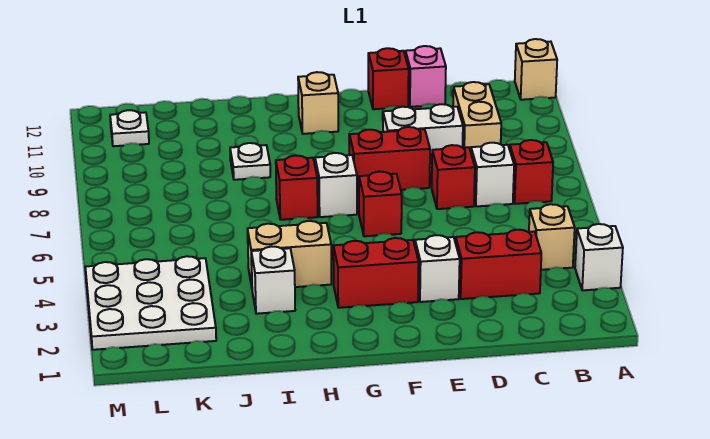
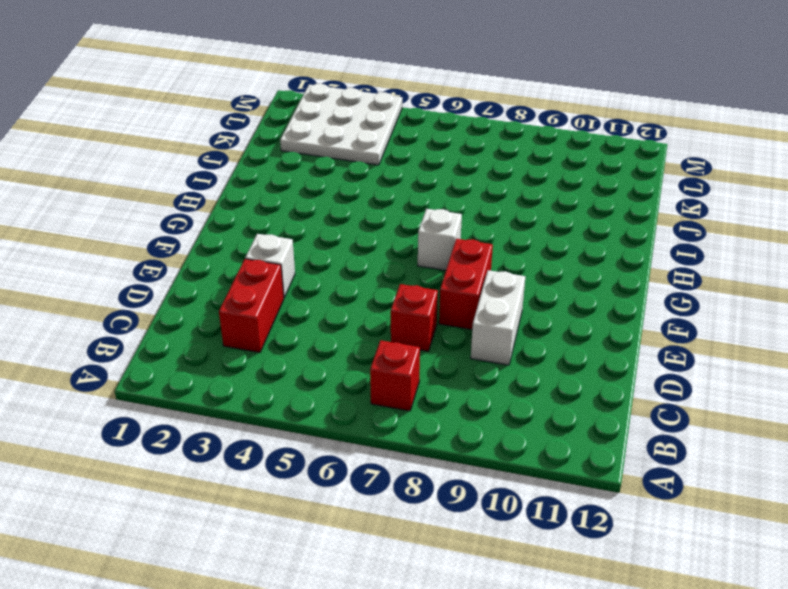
none -> white 1x1 brick [575,224,623,290]
none -> tan 1x1 brick [515,39,557,100]
none -> tan 1x1 brick [529,204,575,270]

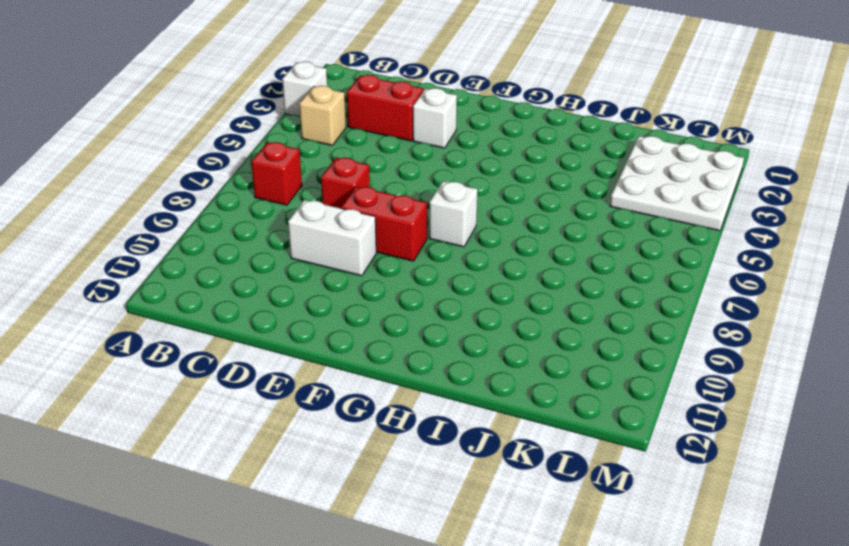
none -> tan 1x1 brick [515,39,557,100]
none -> white 1x1 brick [471,143,514,206]
none -> tan 1x2 brick [453,82,501,152]

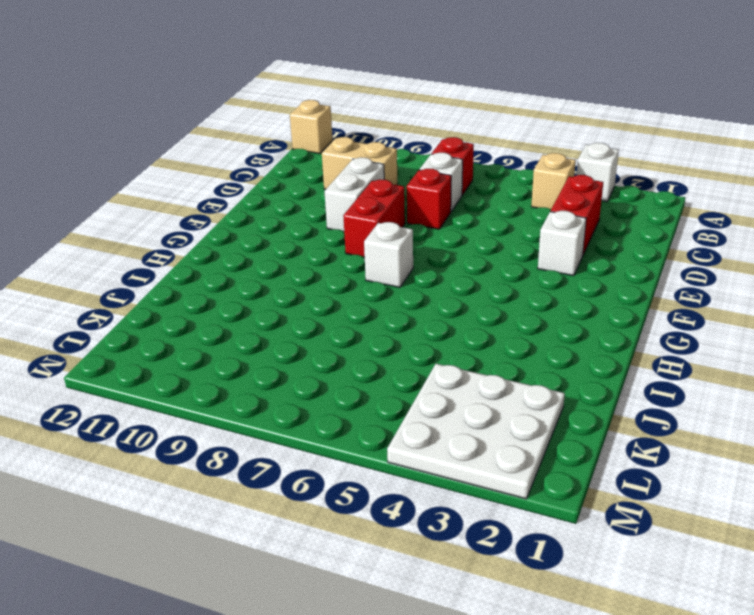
none -> pink 1x1 brick [405,46,446,107]
none -> red 1x1 brick [368,48,409,109]
none -> red 1x2 brick [333,238,419,308]

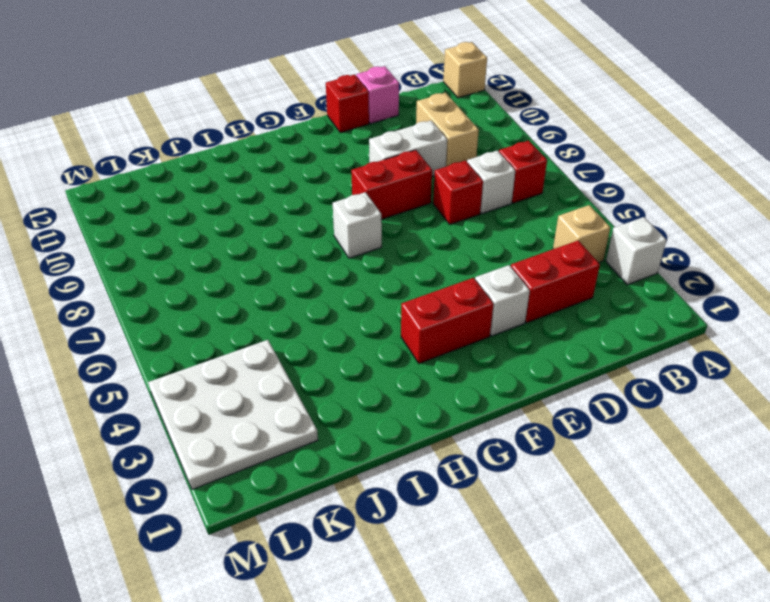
none -> red 1x1 brick [359,172,402,236]
none -> tan 1x1 brick [298,72,338,134]
none -> tan 1x2 brick [248,221,331,287]

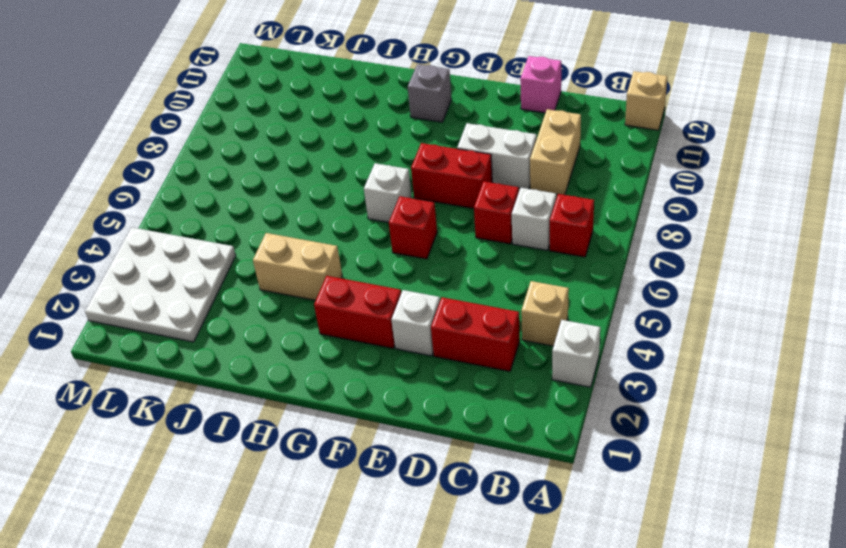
grey 1x1 brick [408,64,452,122] -> tan 1x1 brick [298,72,338,134]
none -> red 1x1 brick [368,48,409,109]
none -> red 1x1 brick [276,155,318,220]
none -> white 1x1 brick [251,246,295,314]

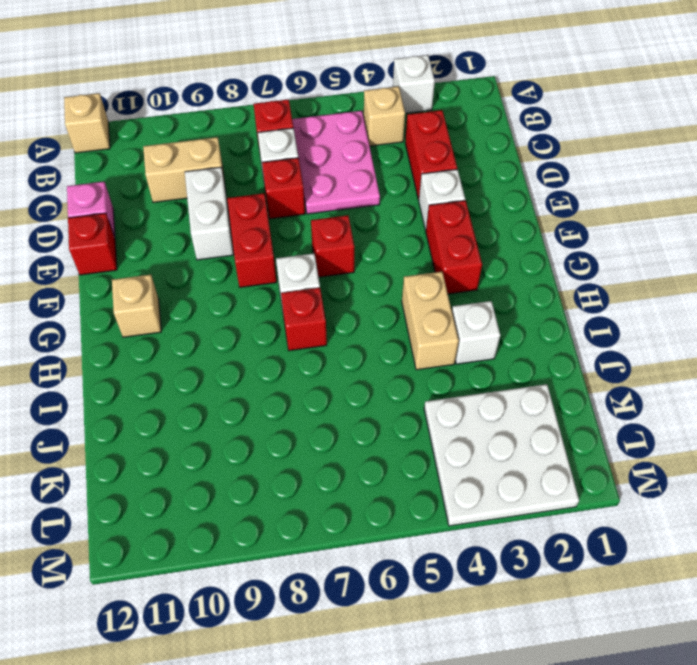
pink 2x3 plate [292,111,380,214] -> none
none -> white 1x1 plate [230,143,270,180]
none -> white 1x1 plate [110,110,149,146]

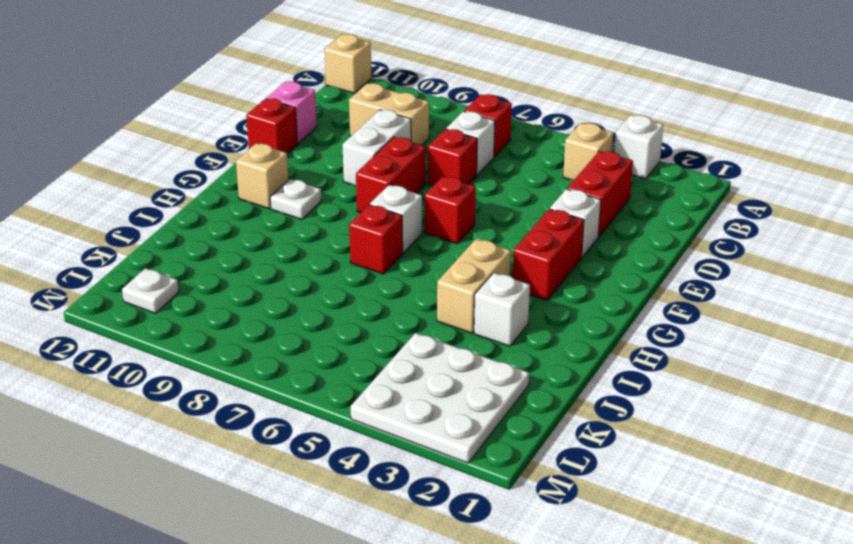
white 1x1 plate [270,179,321,219] -> white 1x1 plate moved to [230,143,270,180]

